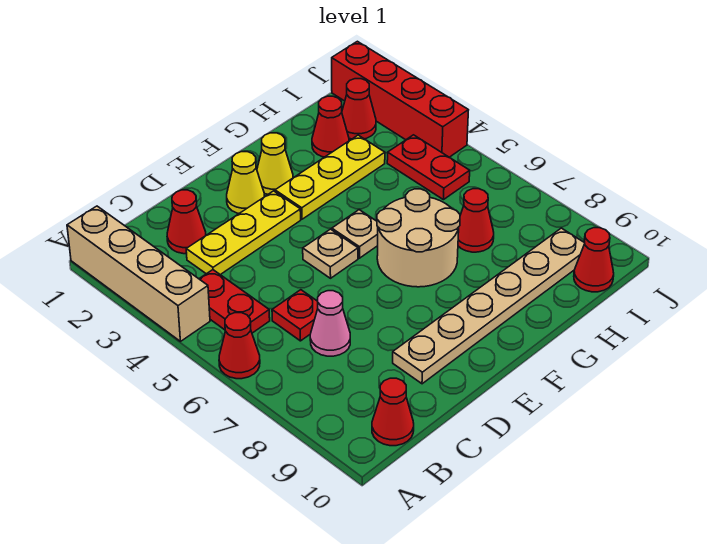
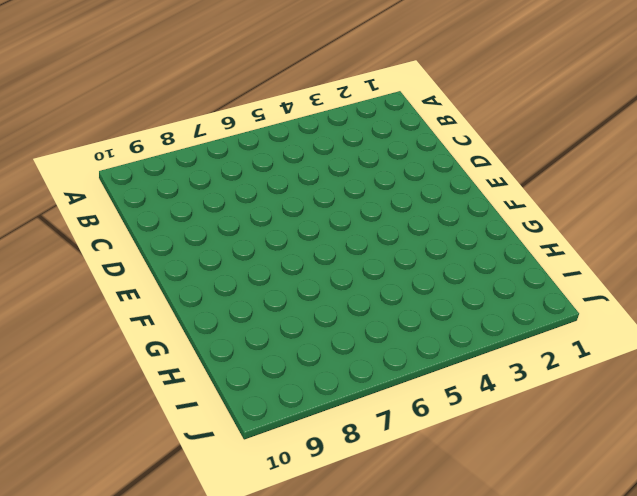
none -> tan 1x4 brick [67,206,210,341]
none -> red 1x1 cone [219,313,260,379]
none -> red 1x2 plate [199,270,270,333]

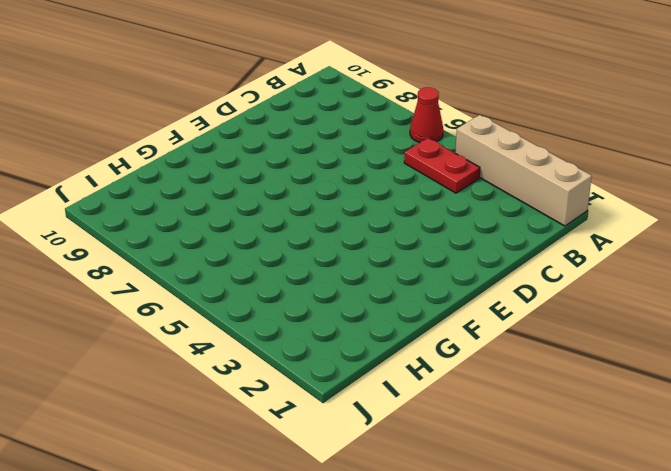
none -> red 1x1 cone [372,378,414,446]
none -> red 1x1 cone [167,190,206,254]
none -> yellow 1x3 plate [186,191,301,275]

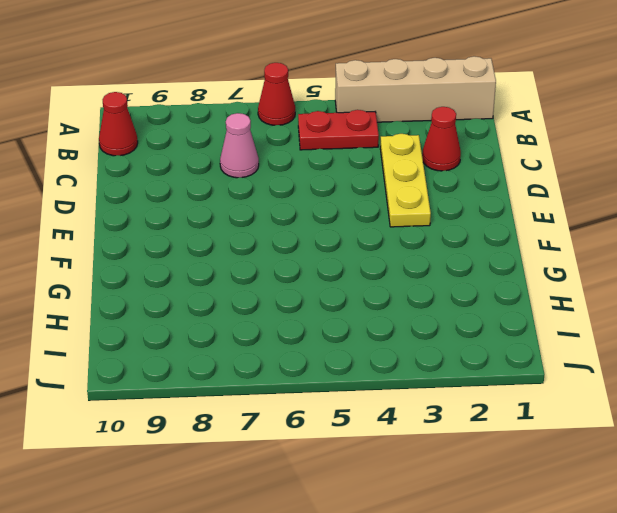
none -> red 1x1 plate [272,290,318,341]
none -> tan 1x6 plate [393,228,585,384]
none -> yellow 1x1 cone [227,152,265,213]

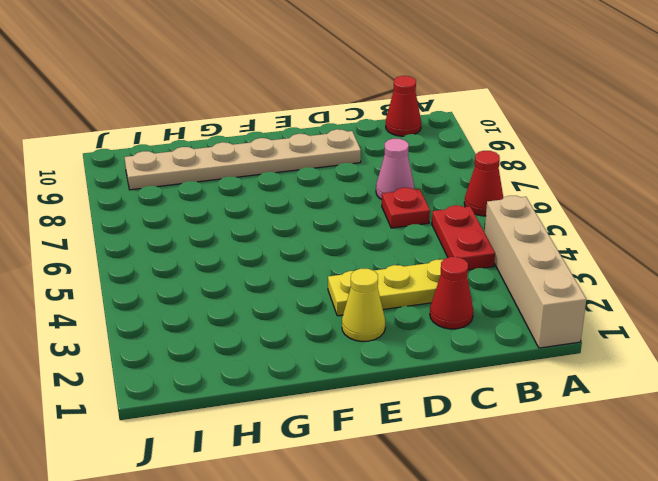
none -> tan 1x1 plate [303,229,358,278]
none -> yellow 1x1 cone [257,133,293,194]
none -> yellow 1x3 plate [275,135,385,219]

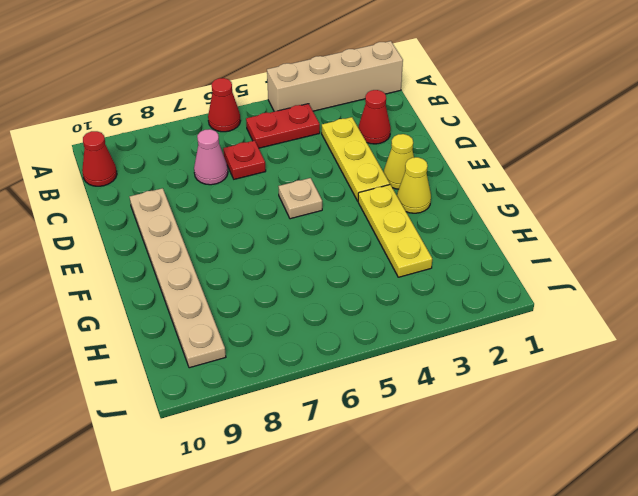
none -> tan 1x1 plate [332,210,378,258]
none -> tan 2x2 round brick [377,189,460,287]
none -> red 1x1 cone [312,96,349,157]

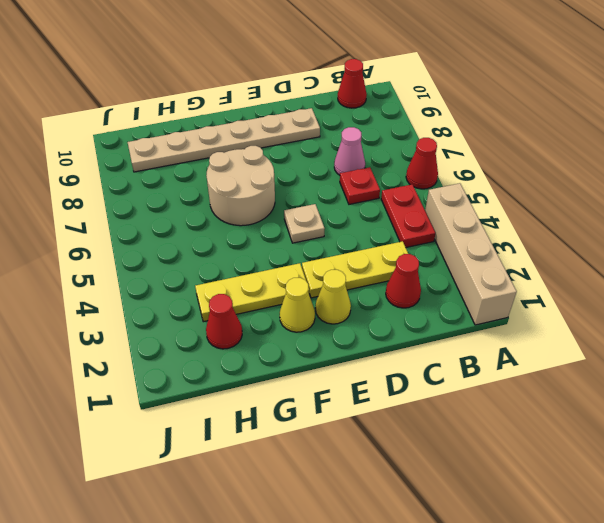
none -> tan 1x1 plate [332,210,378,258]
none -> red 1x1 cone [458,189,494,252]
none -> red 1x1 cone [342,79,376,139]

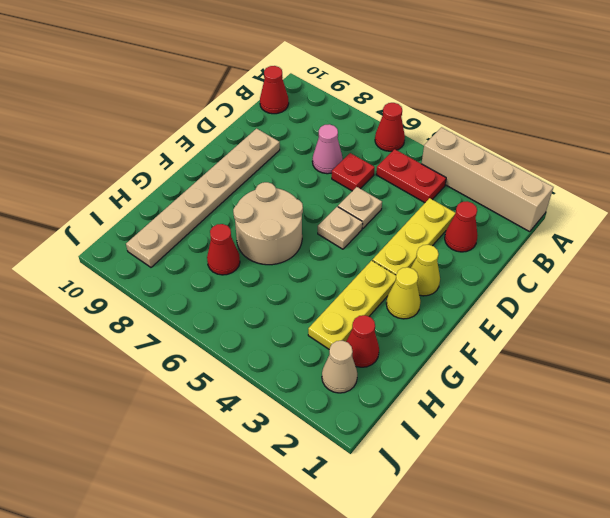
tan 1x1 plate [338,187,382,228] -> tan 1x1 plate moved to [332,210,378,258]
tan 1x1 cone [322,341,357,393] -> red 1x1 cone [342,79,376,139]
none -> red 1x2 plate [387,135,470,200]
none -> red 1x1 cone [574,228,614,292]
none -> red 1x4 brick [332,41,468,157]

